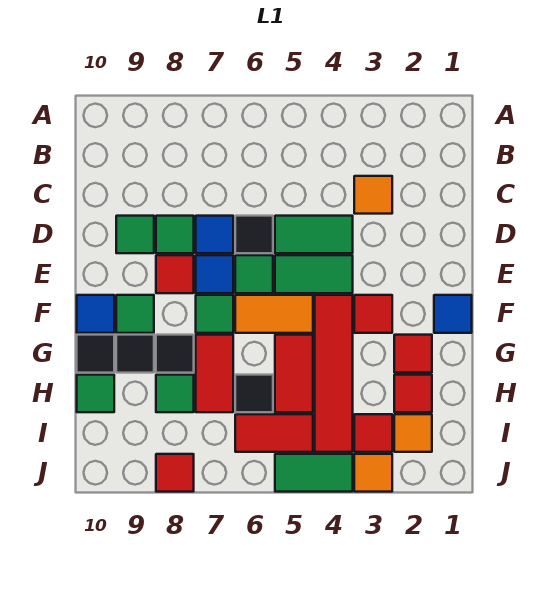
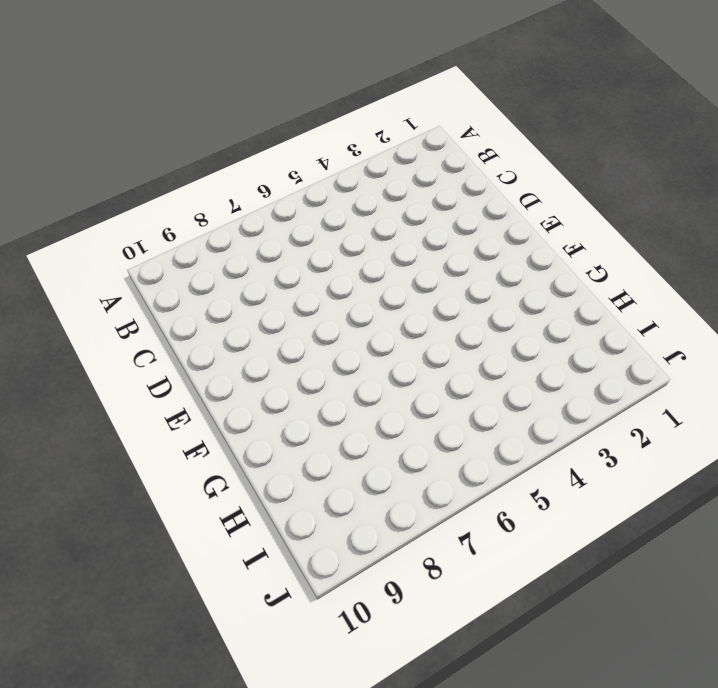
none -> orange 1x1 tile [354,176,392,214]
none -> green 1x2 tile [275,216,353,253]
none -> black 1x1 tile [235,216,273,253]
none -> blue 1x1 tile [196,216,233,253]

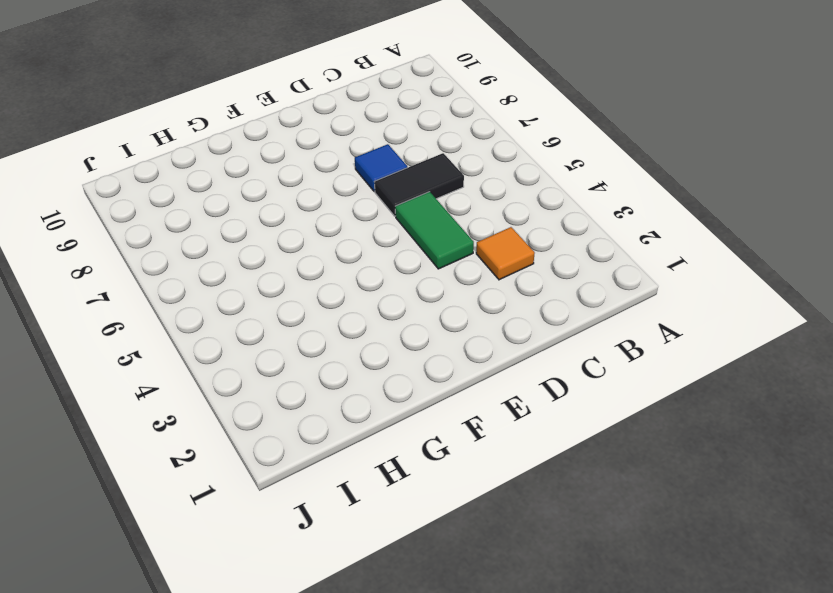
black 1x2 tile [375,153,464,216] -> black 1x1 tile [235,216,273,253]
none -> green 1x1 tile [156,216,194,253]
none -> green 1x1 tile [116,216,154,253]
none -> green 1x2 tile [275,255,353,293]
none -> green 1x1 tile [235,255,273,293]

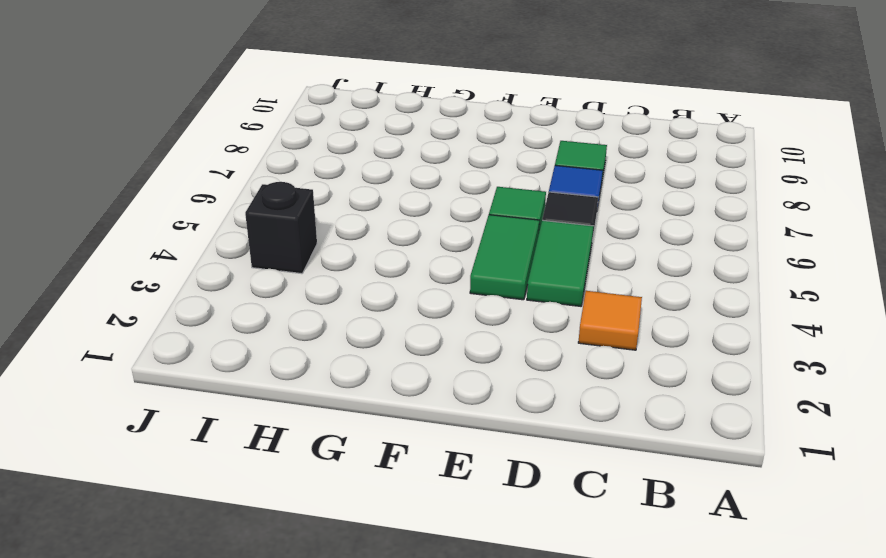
black 1x1 brick [245,182,317,274] -> red 1x4 tile [315,295,353,452]
none -> green 1x1 tile [116,216,154,253]
none -> blue 1x1 tile [196,255,233,293]
none -> red 1x1 tile [156,255,194,293]
none -> blue 1x1 tile [434,295,472,333]

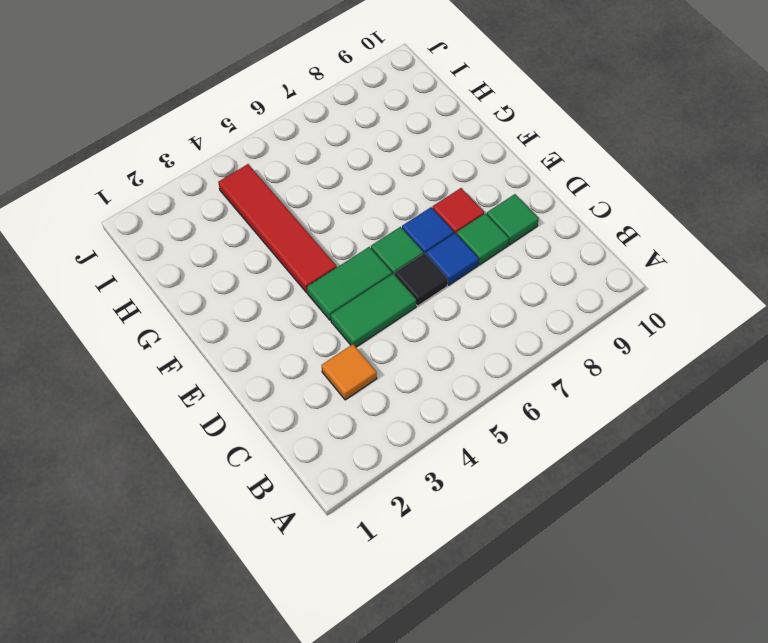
none -> blue 1x1 tile [434,295,472,333]
none -> red 1x1 tile [354,295,392,333]
none -> orange 1x2 tile [235,295,313,333]
none -> green 1x1 tile [196,295,233,333]

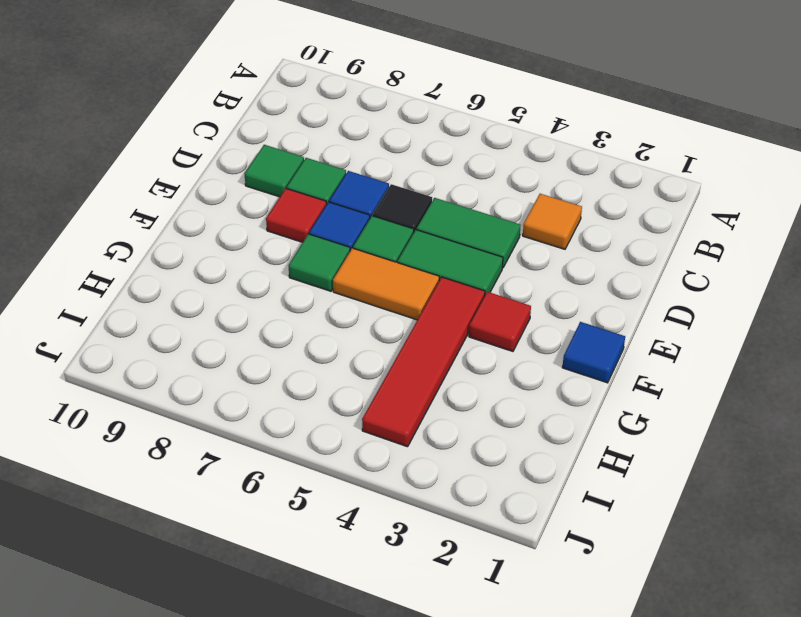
none -> green 1x1 tile [116,295,154,333]
none -> blue 1x1 tile [77,295,114,333]
none -> red 1x1 tile [394,335,432,373]
none -> red 1x2 tile [275,335,313,412]

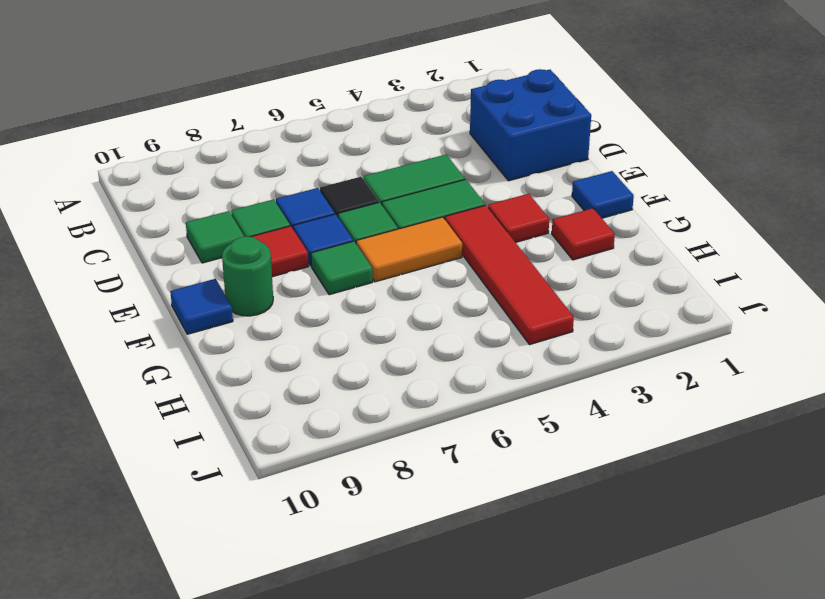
blue 2x2 brick [470,69,591,181] -> none
green 1x1 round brick [222,236,273,316] -> green 1x1 tile [116,295,154,333]
none -> orange 1x1 tile [354,176,392,214]
none -> red 1x2 tile [275,335,313,412]
none -> red 1x2 tile [196,335,233,412]
none -> black 1x1 tile [156,335,194,373]

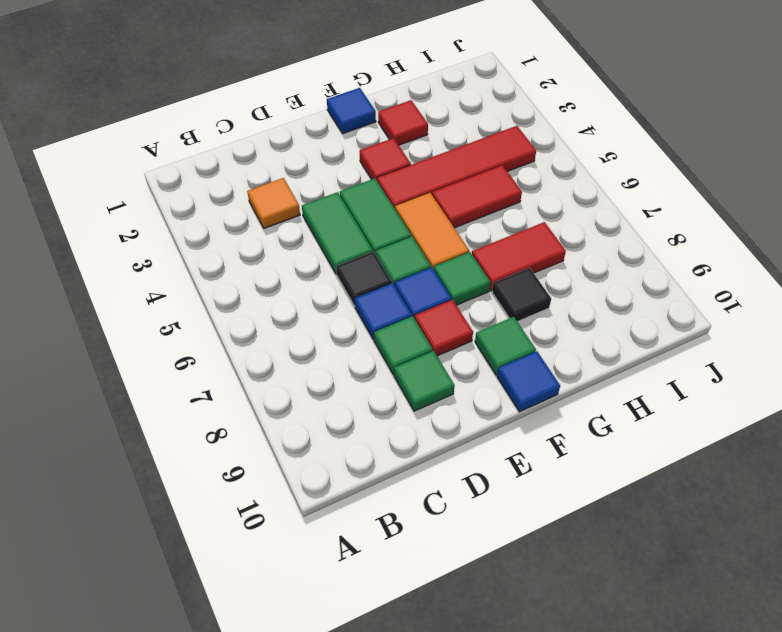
none -> black 1x1 tile [116,335,154,373]
none -> black 1x1 tile [77,335,114,373]
none -> red 1x1 tile [394,375,432,412]
none -> black 1x1 tile [235,375,273,412]

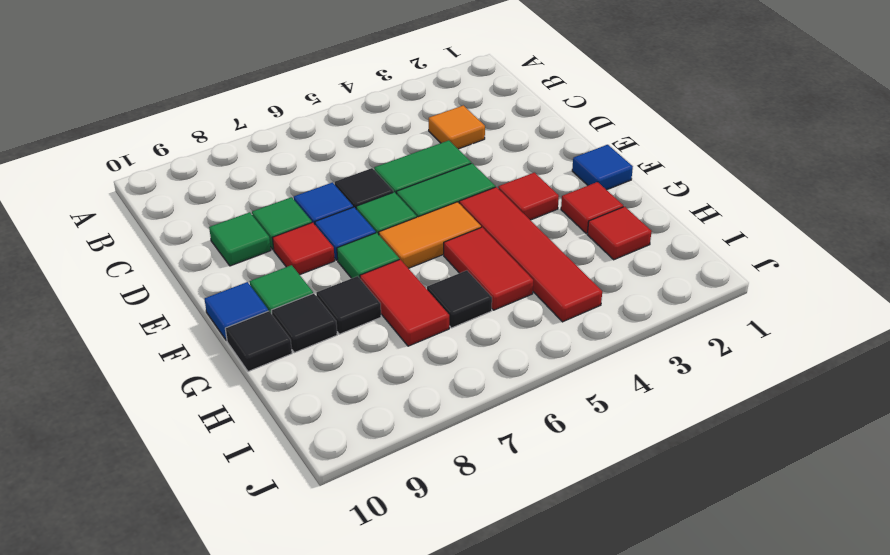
none -> green 1x1 tile [156,375,194,412]
none -> green 1x1 tile [77,375,114,412]
none -> orange 1x1 tile [394,414,432,452]
none -> red 1x1 tile [354,414,392,452]

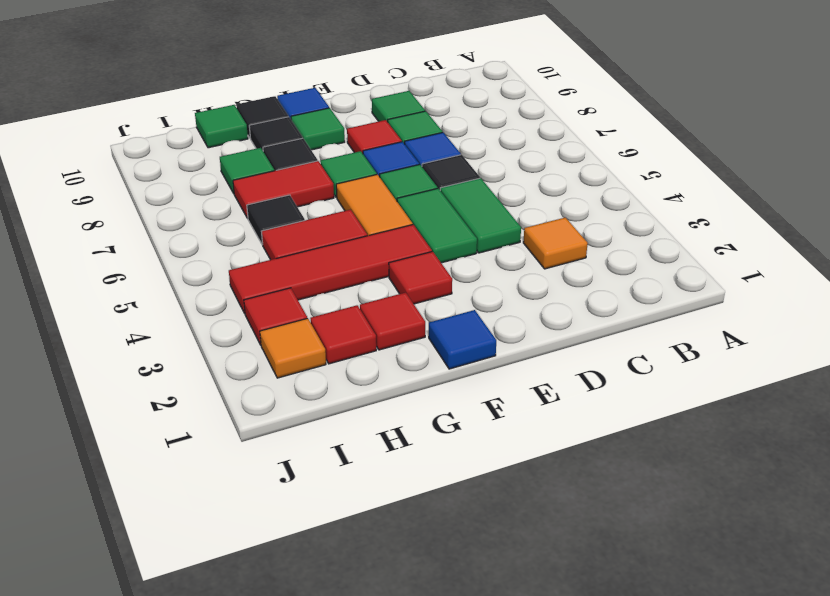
none -> red 1x2 tile [235,414,313,452]
none -> orange 1x1 tile [354,454,392,492]
none -> green 1x2 tile [275,454,353,492]
none -> red 1x1 tile [156,454,194,492]

